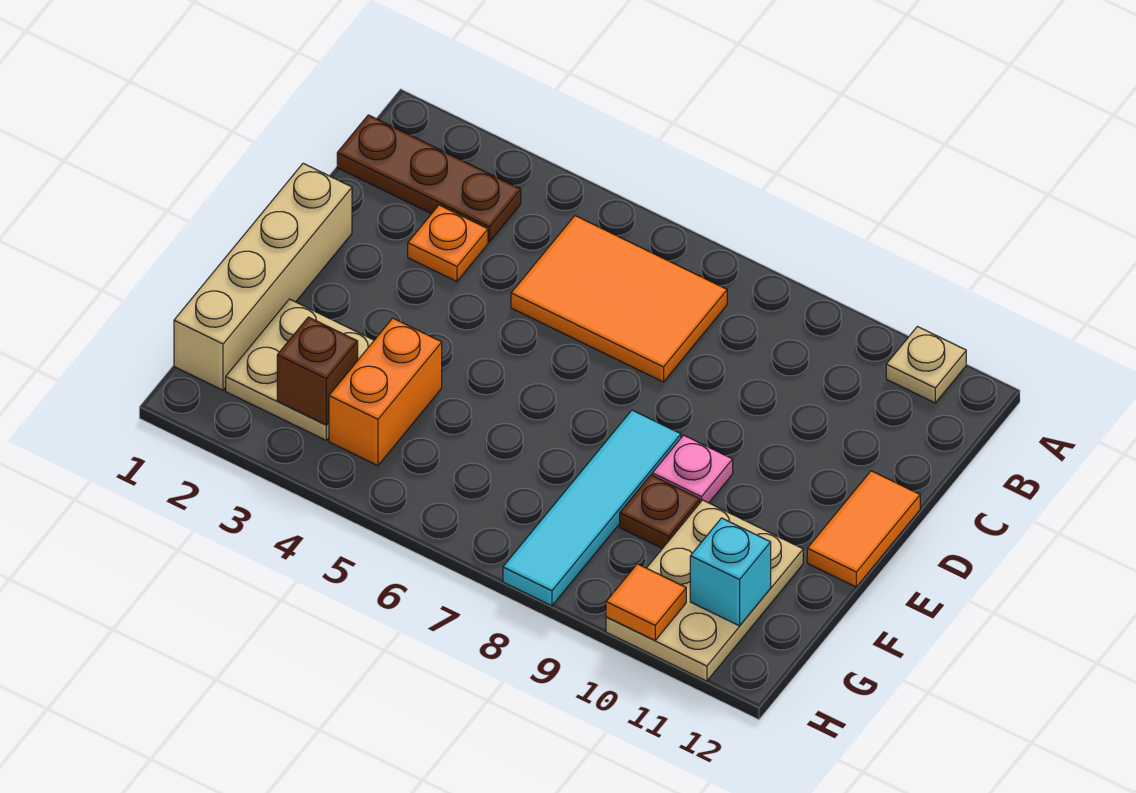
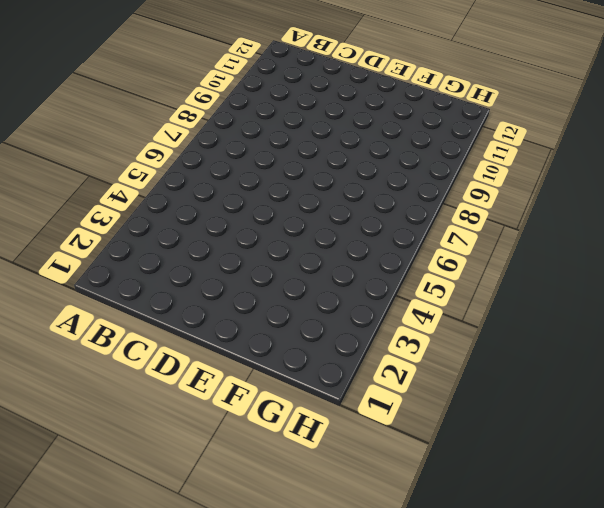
none -> tan 1x1 plate [886,327,966,403]
none -> brown 1x3 plate [337,115,521,242]
none -> orange 2x3 tile [511,216,727,382]

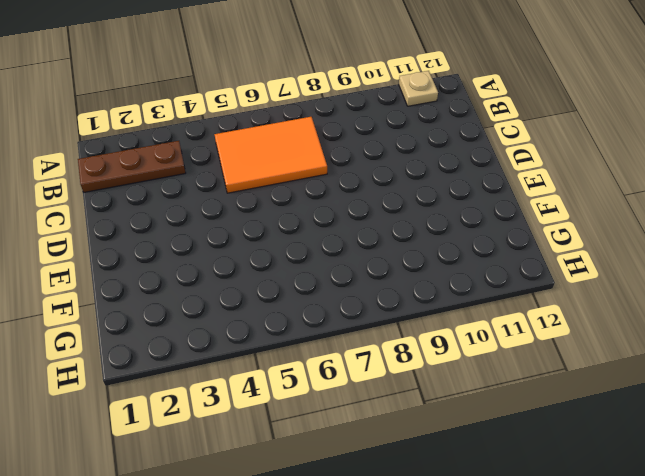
none -> orange 1x1 plate [408,205,488,282]
none -> tan 1x4 brick [174,163,352,390]
none -> orange 1x2 tile [807,471,920,587]

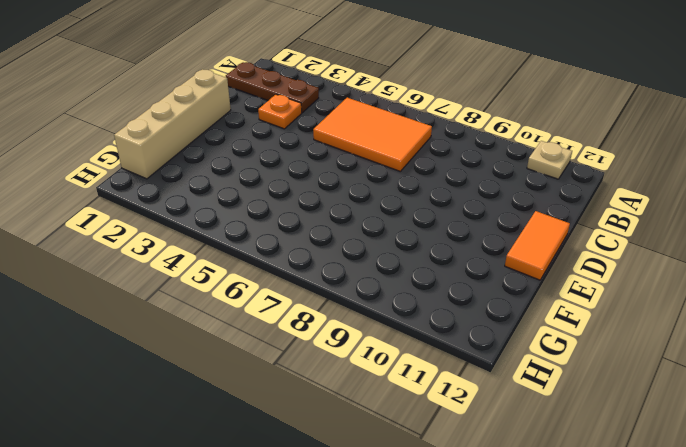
none -> cyan 1x4 tile [503,410,681,606]
none -> pink 1x1 plate [652,435,733,503]
none -> tan 2x2 plate [226,299,374,440]

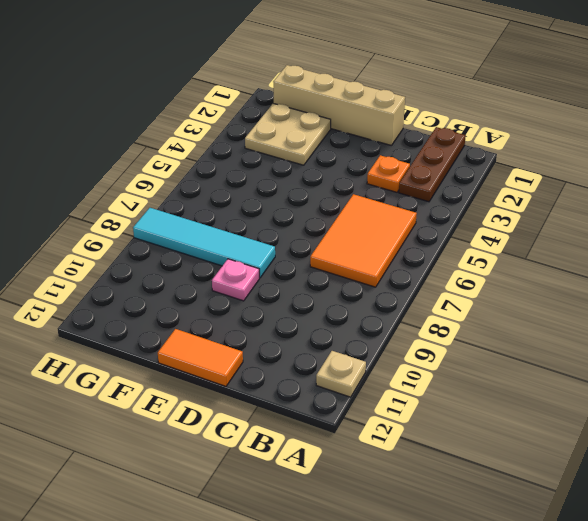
none -> orange 1x2 brick [329,318,442,466]
none -> brown 1x1 plate [620,475,700,549]
none -> tan 2x3 plate [606,500,803,681]

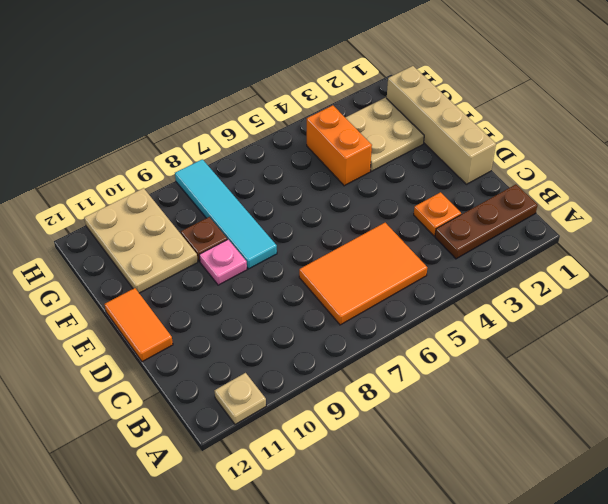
none -> brown 1x1 brick [277,317,358,425]
none -> cyan 1x1 brick [690,518,771,626]
none -> orange 1x1 tile [606,564,686,640]

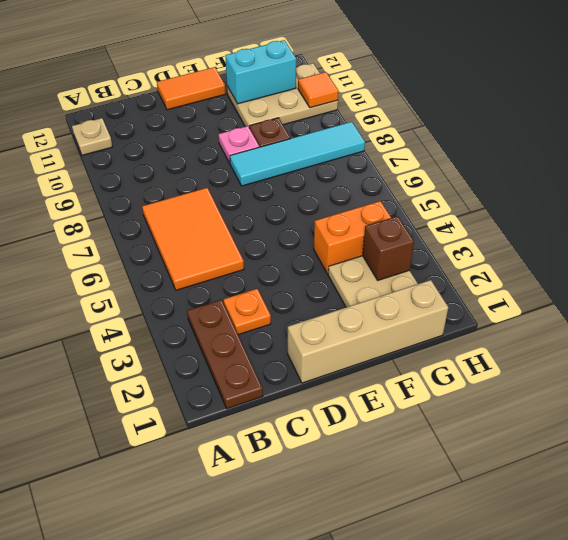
cyan 1x2 brick [225,40,296,104] -> cyan 1x1 brick [690,518,771,626]

